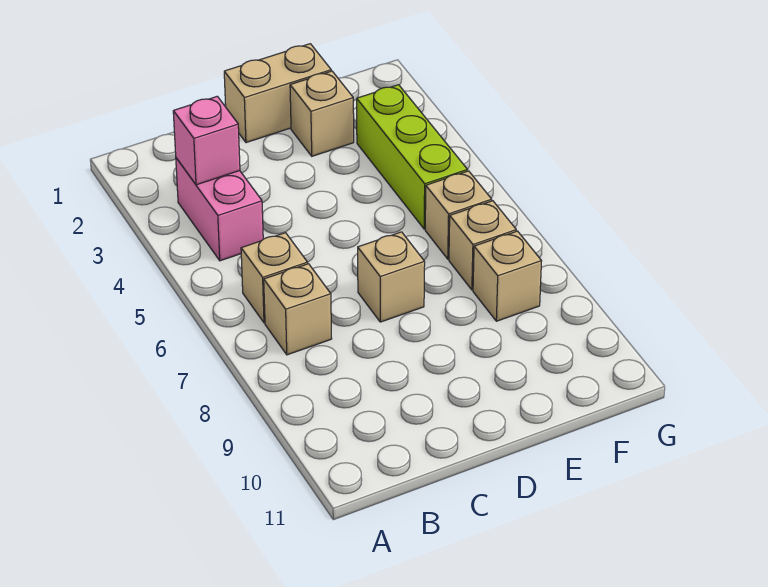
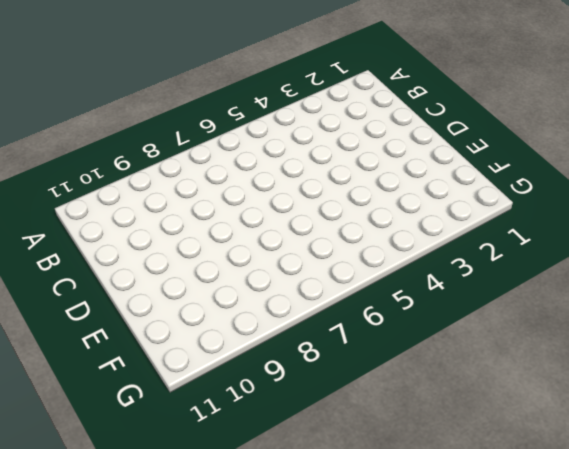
none -> pink 1x2 brick [176,158,263,261]
none -> tan 1x1 brick [241,233,308,323]

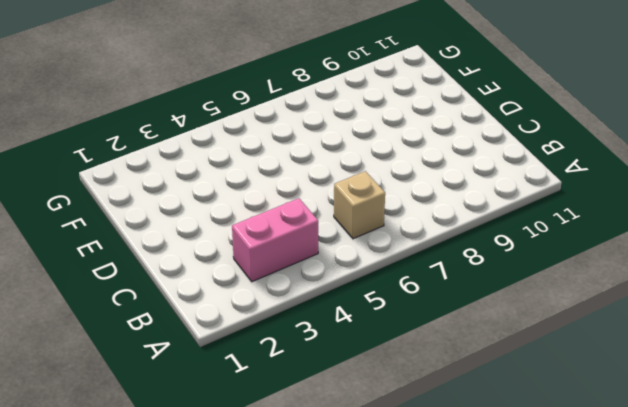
none -> tan 1x1 brick [264,264,332,355]
none -> tan 1x2 brick [224,44,331,143]

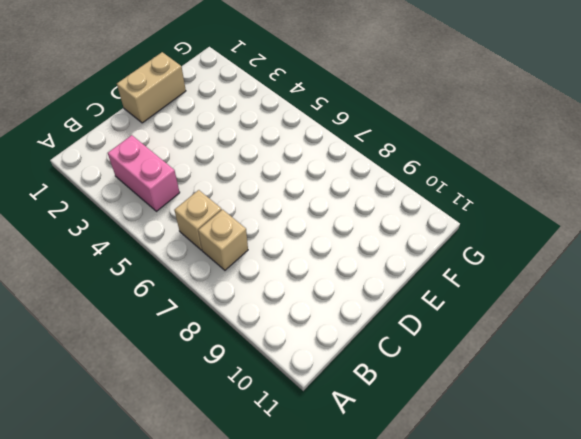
none -> tan 1x1 brick [358,232,425,322]
none -> tan 1x1 brick [290,71,354,156]

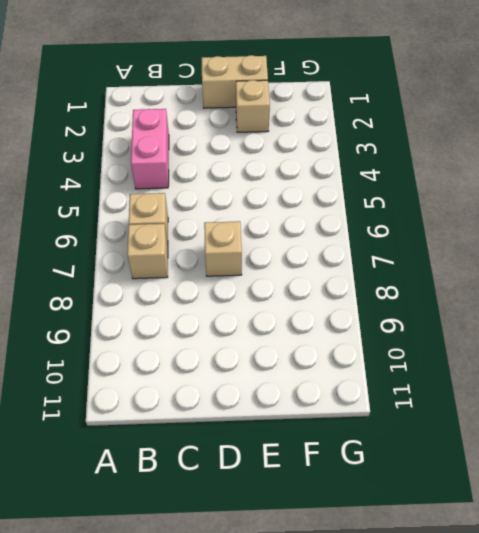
none -> lime 1x3 brick [357,85,468,229]
none -> tan 1x1 brick [425,171,492,259]

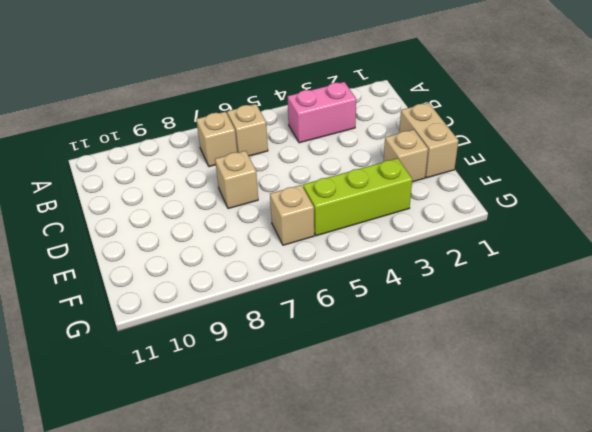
none -> tan 1x1 brick [449,201,516,290]
none -> tan 1x1 brick [473,231,541,321]

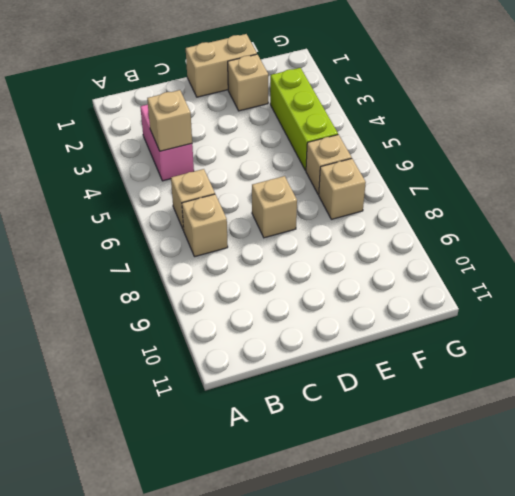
tan 1x1 brick [147,90,192,151] -> tan 1x1 brick moved to [473,231,541,321]
none -> pink 1x1 brick [173,96,240,185]

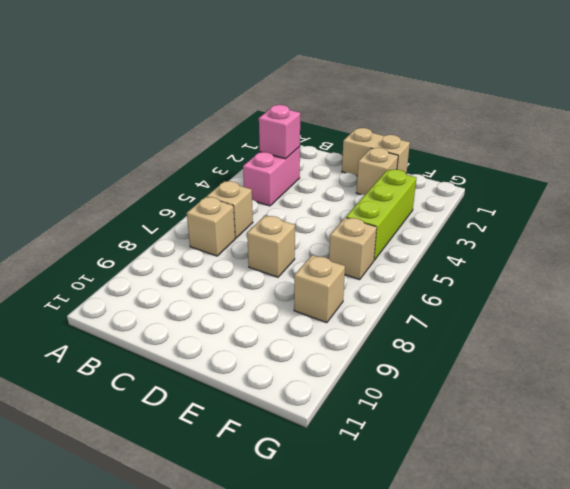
none -> tan 1x1 brick [449,201,516,290]

